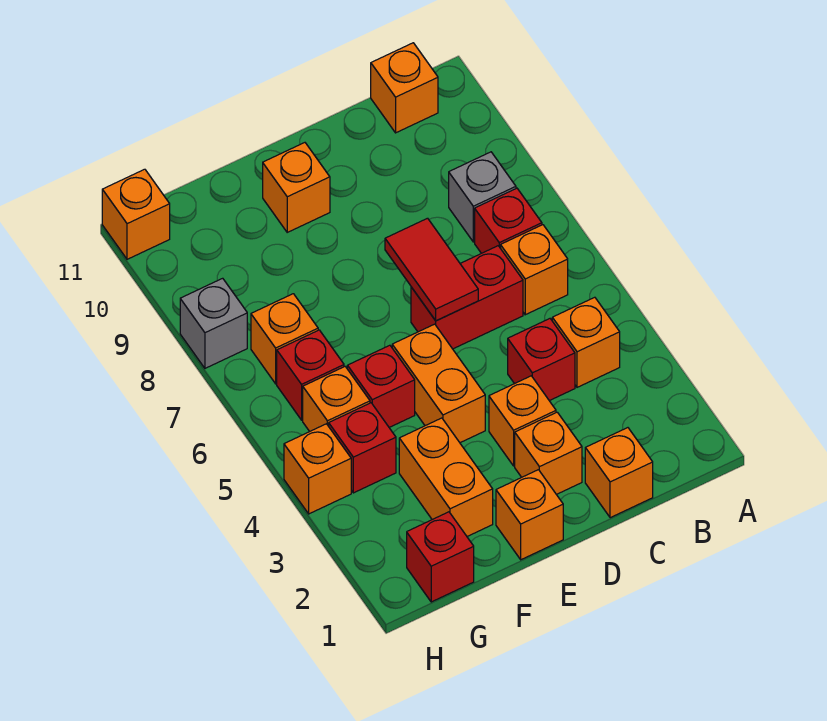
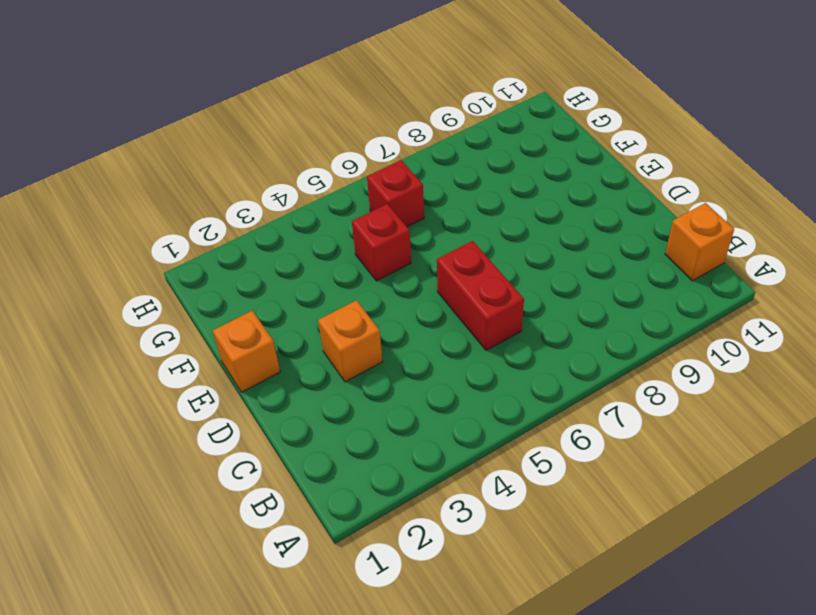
none -> orange 1x1 brick [552,297,620,387]
none -> orange 1x1 brick [501,225,568,315]
none -> red 1x1 brick [475,188,542,253]

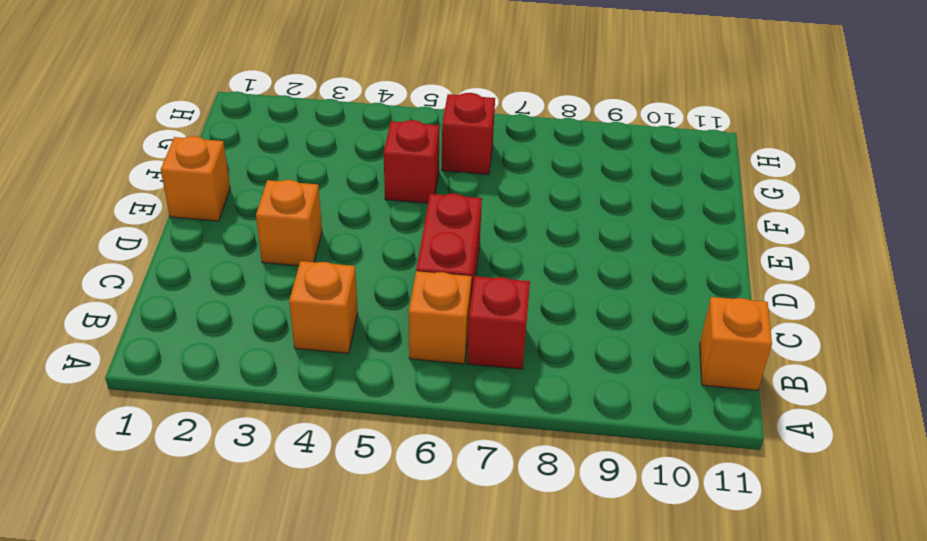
none -> grey 1x1 brick [449,152,516,242]
none -> orange 1x1 brick [585,428,653,518]
none -> red 1x1 brick [508,319,575,401]

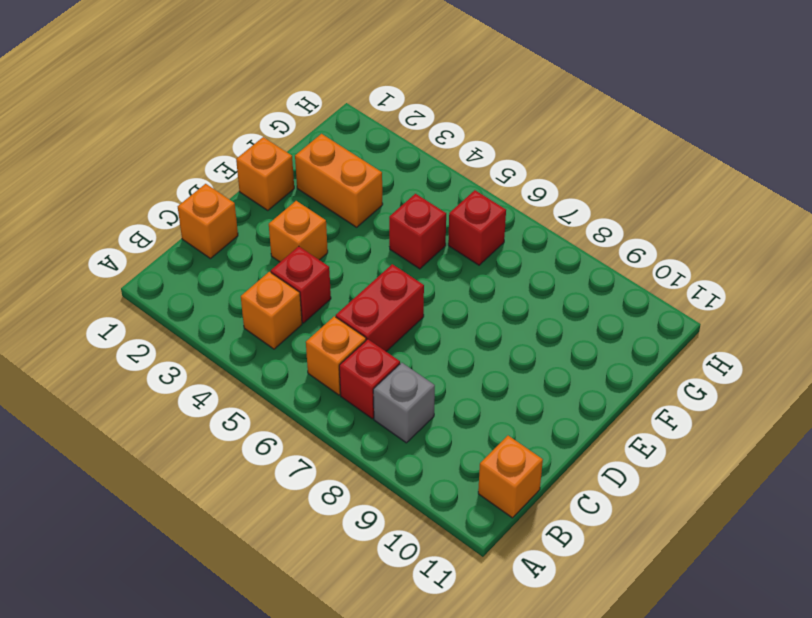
none -> orange 1x1 brick [515,412,582,495]
none -> orange 1x2 brick [392,324,485,443]
none -> orange 1x1 brick [263,143,330,232]

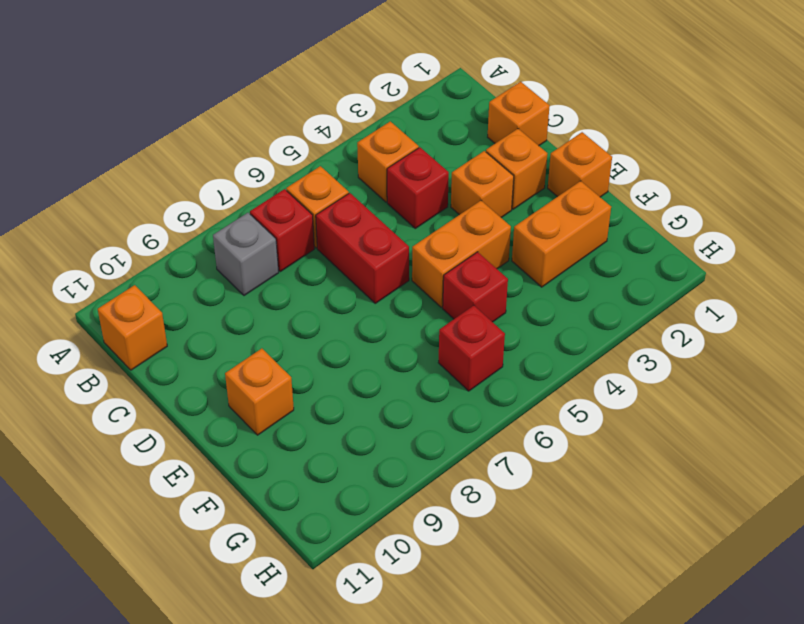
none -> red 1x1 brick [407,512,474,602]
none -> red 1x1 brick [329,403,396,493]
none -> orange 1x1 brick [303,367,370,432]

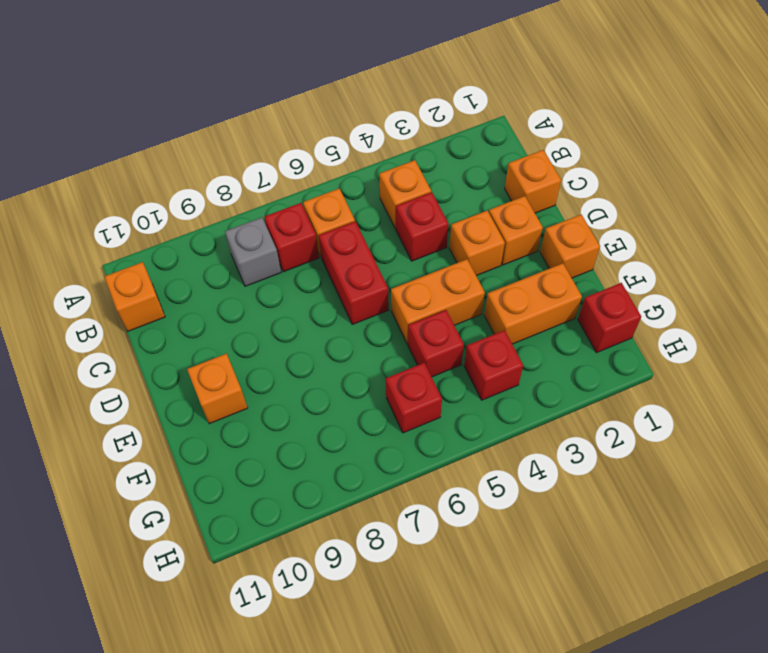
none -> orange 1x1 brick [303,367,370,432]
none -> orange 1x1 brick [251,294,318,384]
none -> orange 1x1 brick [284,424,351,514]

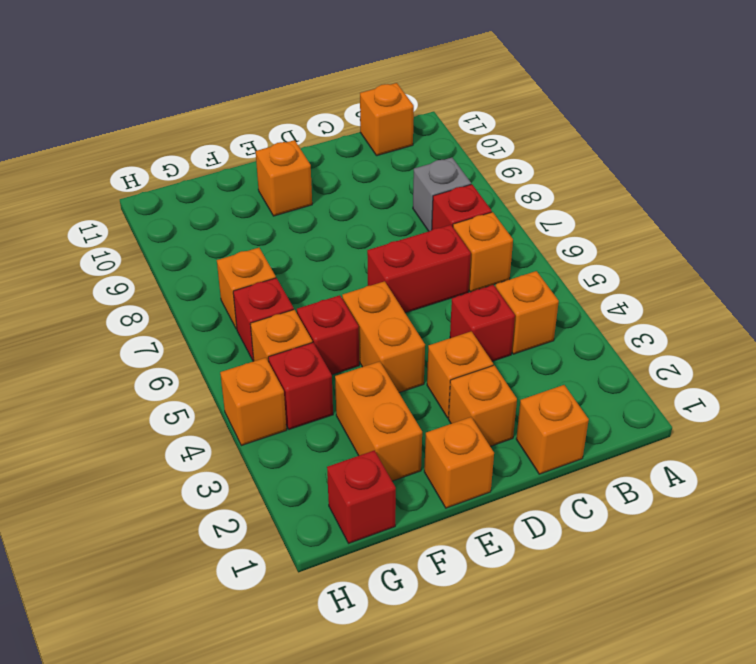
none -> grey 1x1 brick [180,278,247,368]
none -> orange 1x1 brick [102,169,170,259]
none -> red 1x2 tile [385,218,478,321]

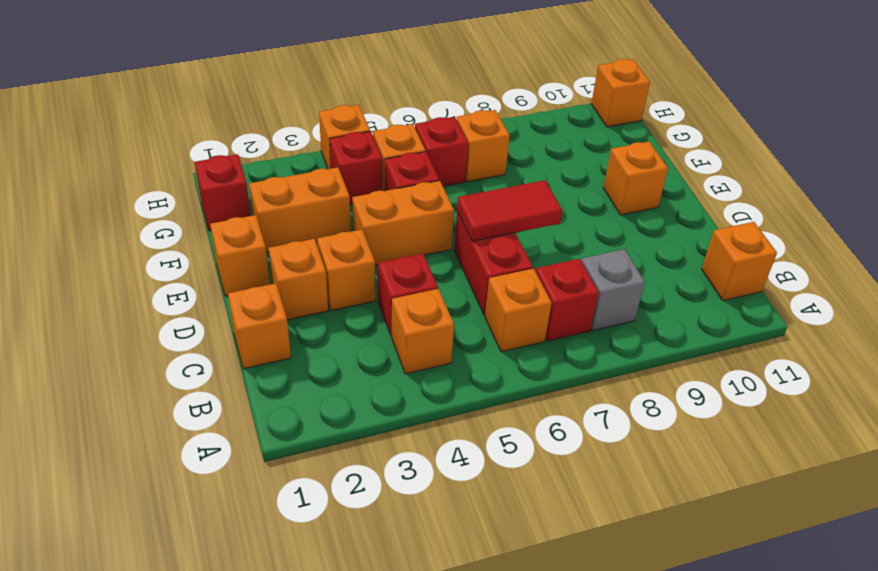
none -> grey 1x1 brick [180,278,247,368]

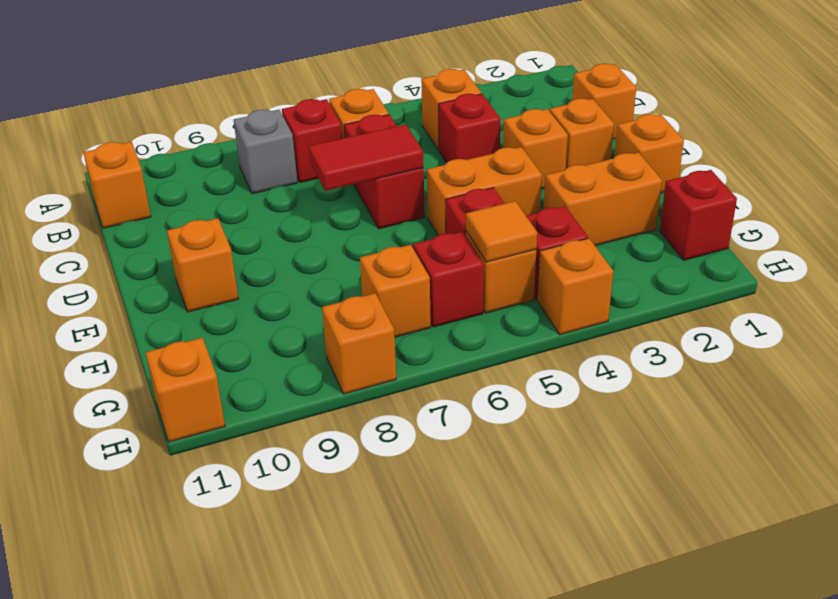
orange 1x1 tile [466,201,537,262] -> none
orange 1x1 brick [322,293,396,394] -> grey 1x1 brick [180,278,247,368]

